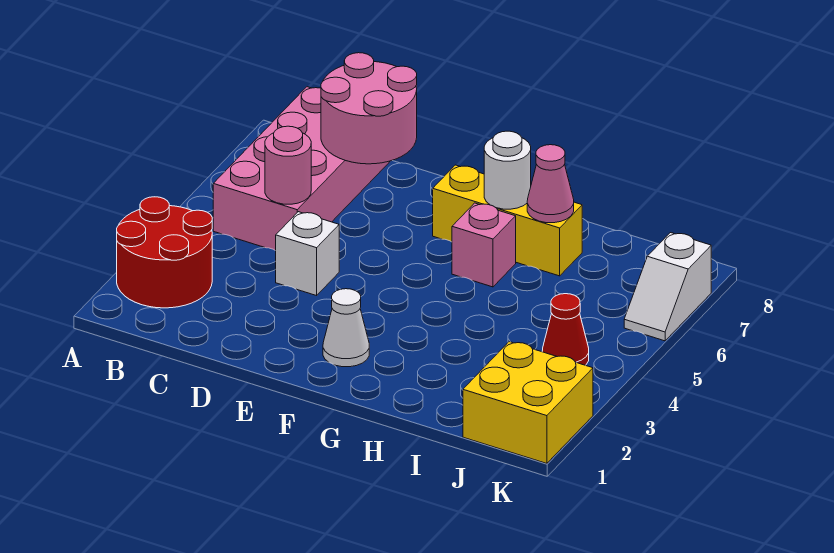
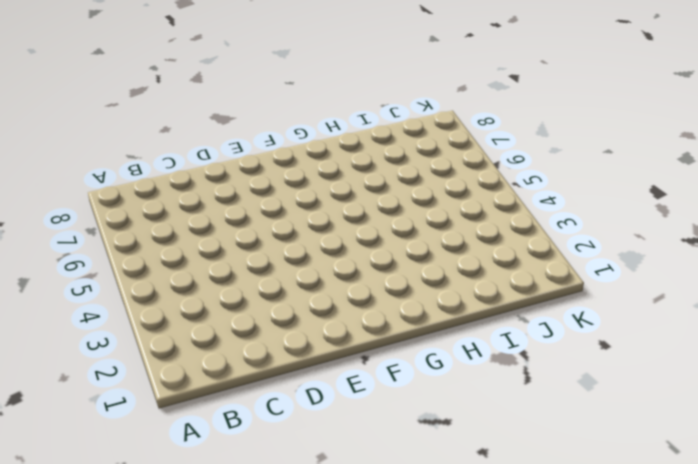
none -> red 2x2 round brick [117,197,212,308]
none -> pink 2x4 brick [213,87,390,251]
none -> white 1x1 brick [276,212,339,296]

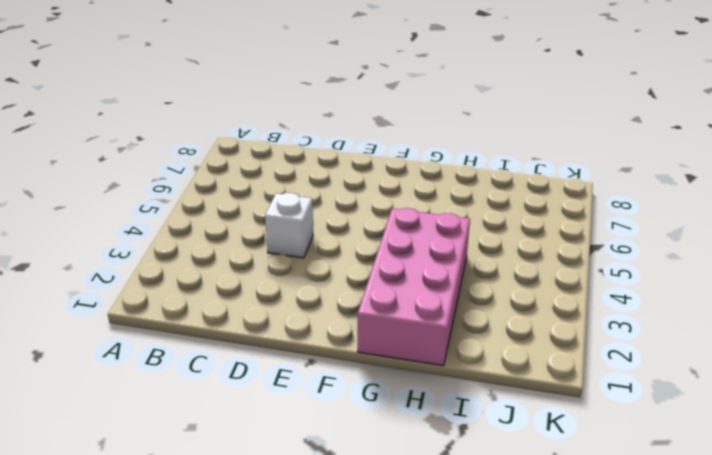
pink 2x4 brick [358,208,470,366] -> pink 2x4 brick moved to [213,87,390,251]
none -> red 2x2 round brick [117,197,212,308]
none -> white 1x1 cone [323,289,369,367]
none -> yellow 1x3 brick [433,165,582,276]

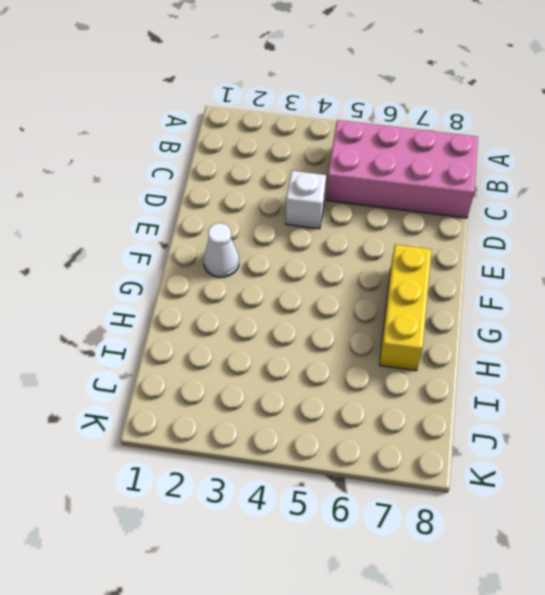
none -> red 2x2 round brick [117,197,212,308]
none -> pink 1x1 brick [452,203,516,287]
none -> yellow 2x2 brick [463,342,593,463]

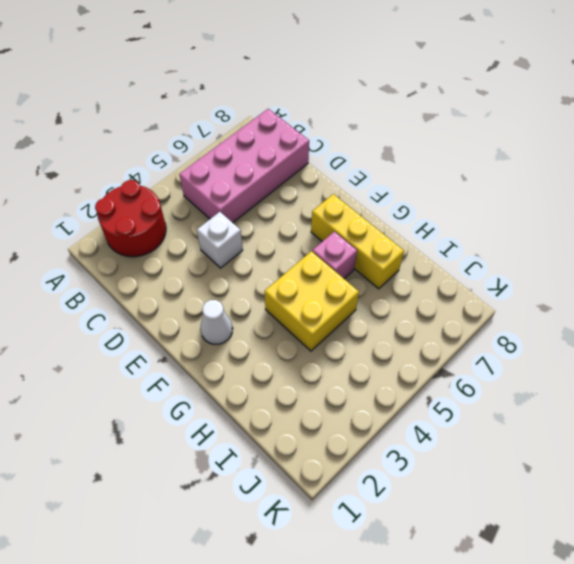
yellow 2x2 brick [264,251,359,351] -> yellow 2x2 brick moved to [463,342,593,463]
none -> red 1x1 cone [542,294,589,365]
none -> white 1x2 slope [624,233,711,341]
none -> pink 1x1 round brick [265,126,311,204]

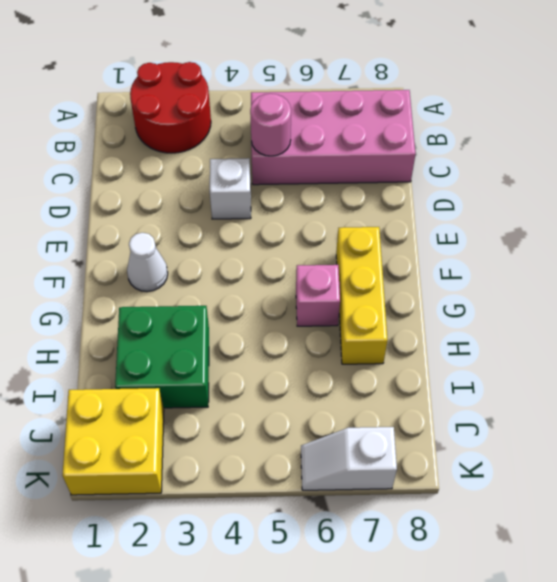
green 2x2 brick [115,306,209,408] -> none
none -> red 1x1 cone [542,294,589,365]
none -> pink 2x2 round brick [321,53,417,164]
none -> white 1x1 round brick [484,131,531,209]

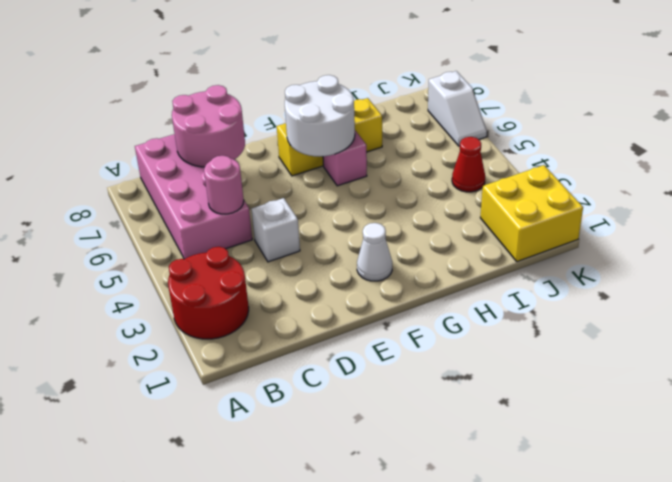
white 2x2 round brick [285,75,355,157] -> white 1x1 round brick [484,131,531,209]
none -> pink 1x1 cone [527,145,574,223]

